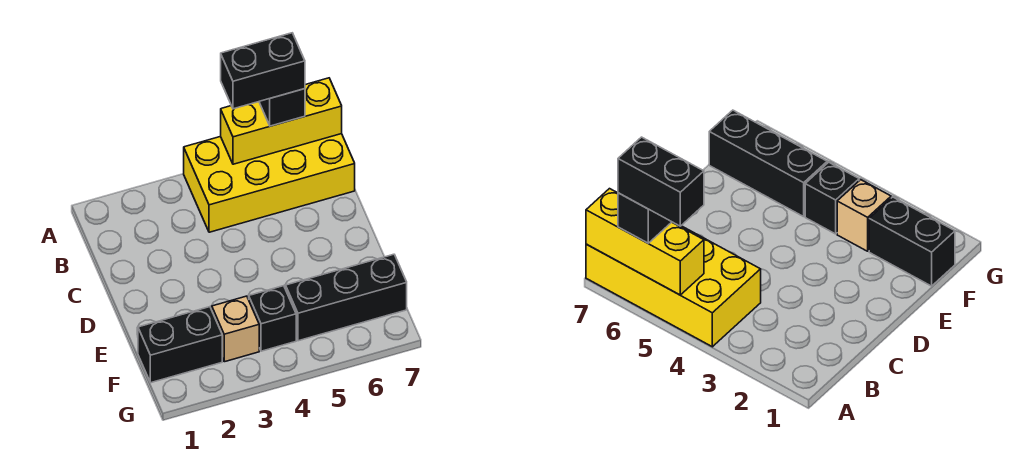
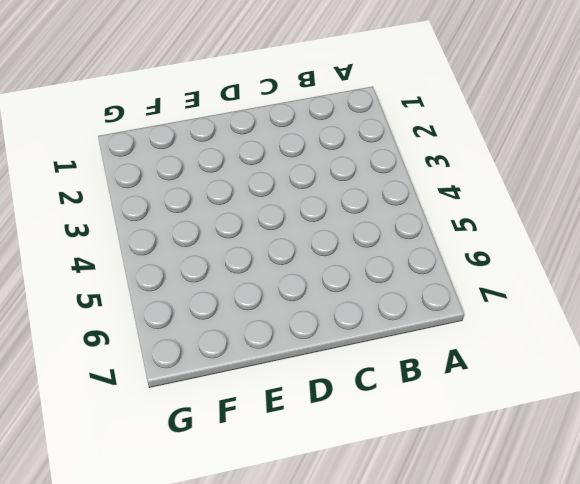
none -> yellow 2x4 brick [184,134,355,232]
none -> black 1x2 brick [138,307,222,383]

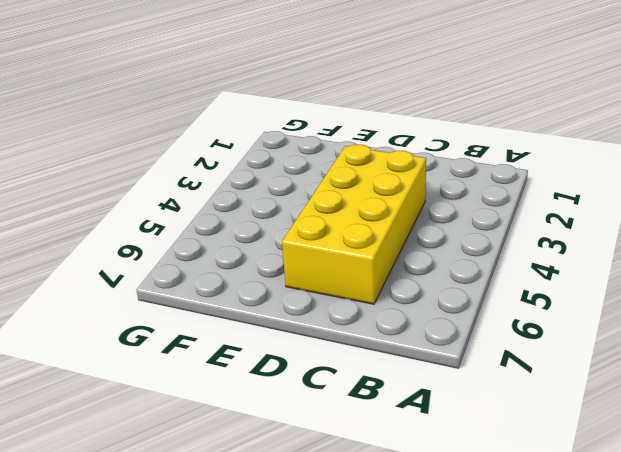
yellow 2x4 brick [282,144,426,304] -> yellow 2x4 brick moved to [184,134,355,232]
none -> black 1x2 brick [138,307,222,383]
none -> tan 1x1 brick [212,296,259,362]

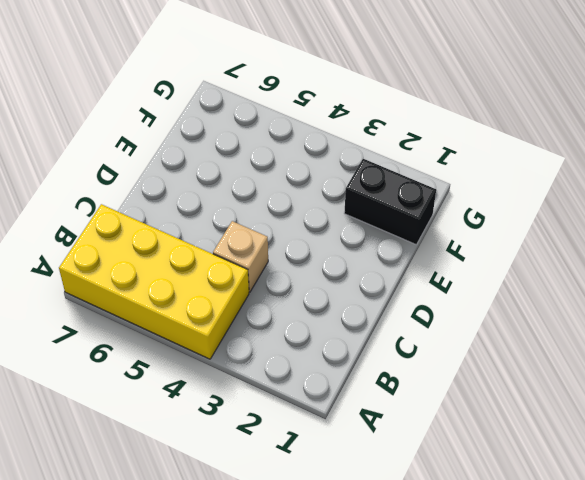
tan 1x1 brick [213,221,268,292] -> tan 1x1 brick moved to [212,296,259,362]
none -> black 1x1 brick [249,286,296,351]
none -> black 1x3 brick [286,254,407,341]

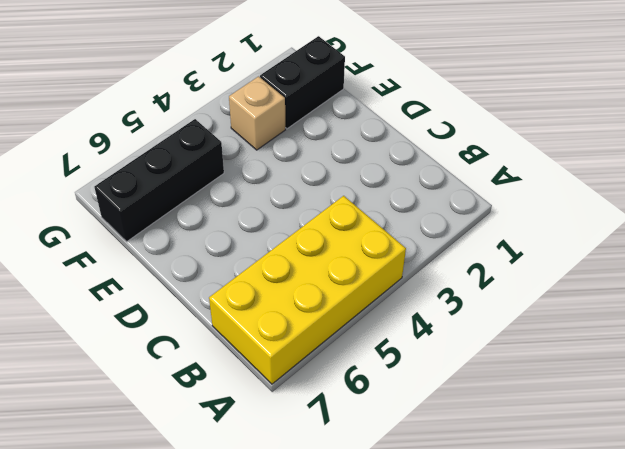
none -> black 1x1 brick [249,286,296,351]
none -> yellow 1x3 brick [221,78,342,164]

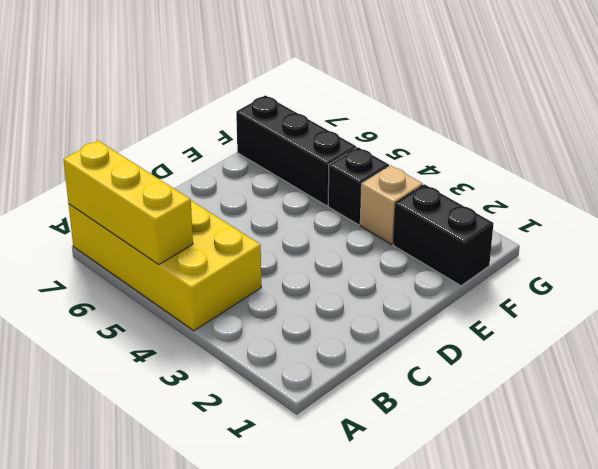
none -> black 1x1 brick [259,89,305,126]
none -> black 1x2 brick [221,33,305,109]

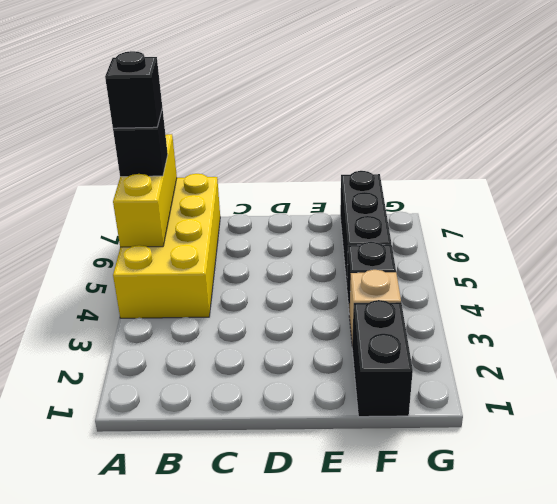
black 1x1 brick [105,51,162,128] -> black 1x2 brick [221,33,305,109]

